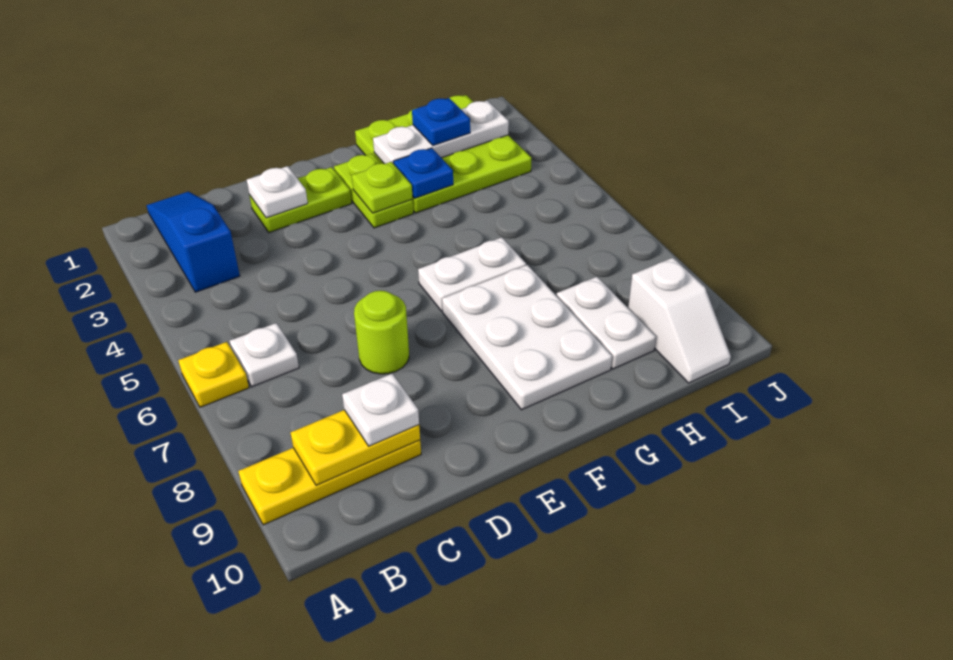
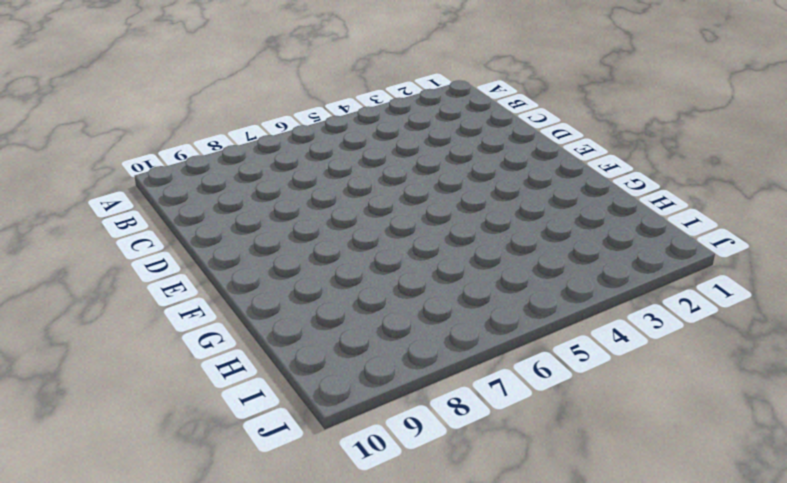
none -> yellow 1x1 plate [178,342,249,407]
none -> yellow 1x3 plate [238,440,421,525]
none -> blue 1x3 slope [147,192,240,292]

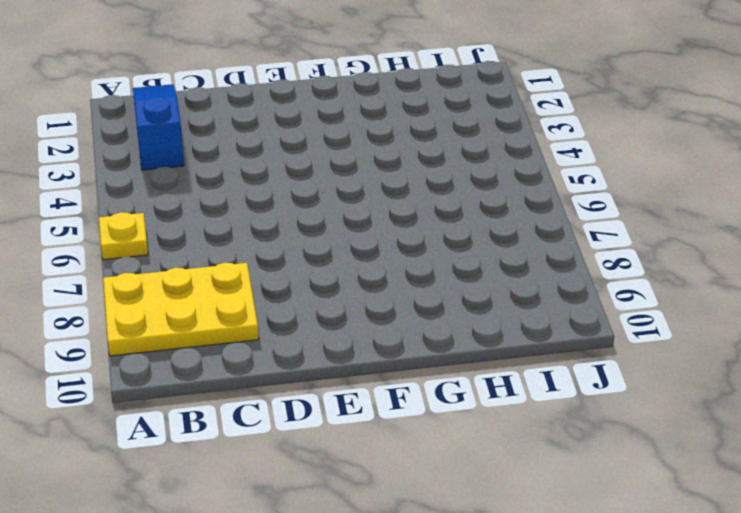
yellow 2x3 plate [103,263,259,356] -> yellow 1x3 plate [238,440,421,525]
none -> white 1x1 plate [230,323,299,387]
none -> lime 1x2 plate [250,167,352,232]
none -> lime 1x1 round brick [354,291,409,374]

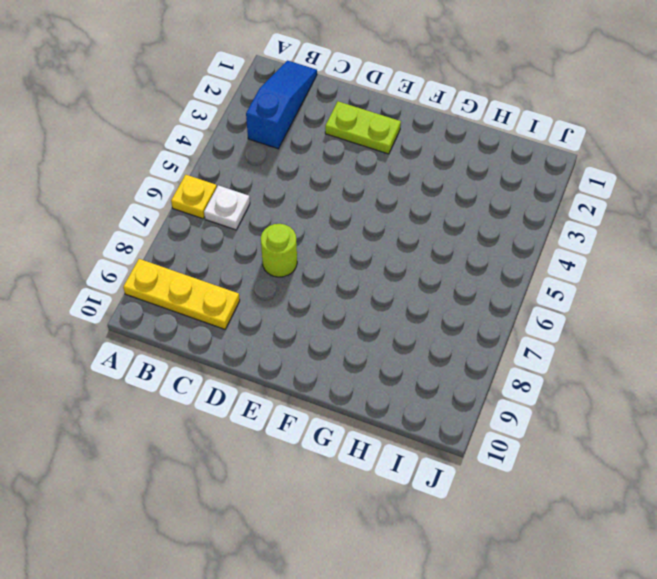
none -> lime 1x2 plate [334,154,413,228]
none -> white 1x2 plate [418,237,526,311]
none -> white 2x3 plate [442,265,612,410]

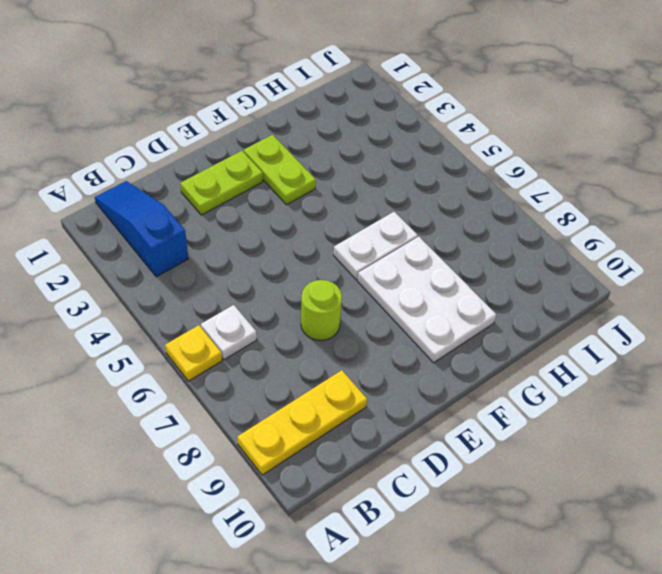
none -> lime 3x3 plate [355,95,531,213]
none -> white 1x2 plate [557,277,656,369]
none -> white 1x2 slope [628,258,731,383]

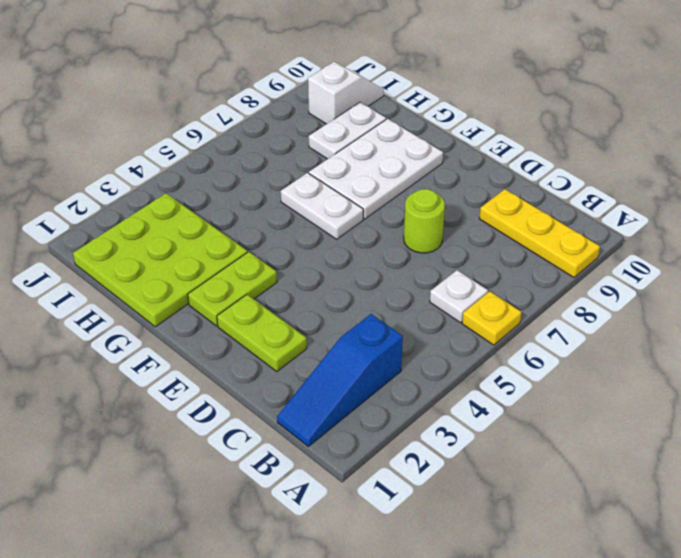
none -> yellow 1x2 plate [291,410,420,485]
none -> white 1x1 plate [247,166,308,218]
none -> lime 1x1 plate [352,162,413,213]

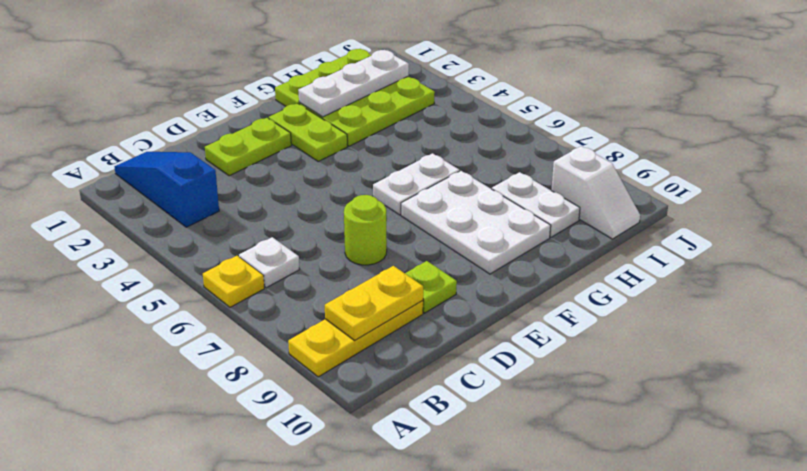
lime 1x1 plate [405,261,457,313] -> lime 1x1 plate moved to [352,162,413,213]
none -> white 1x1 plate [247,166,308,218]
none -> blue 1x1 plate [393,148,453,198]
none -> white 1x1 plate [342,374,419,446]

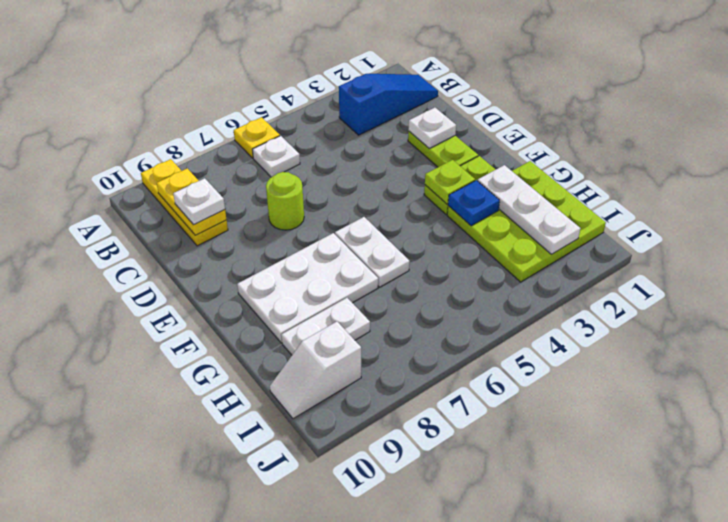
none -> blue 1x1 plate [412,98,470,145]

